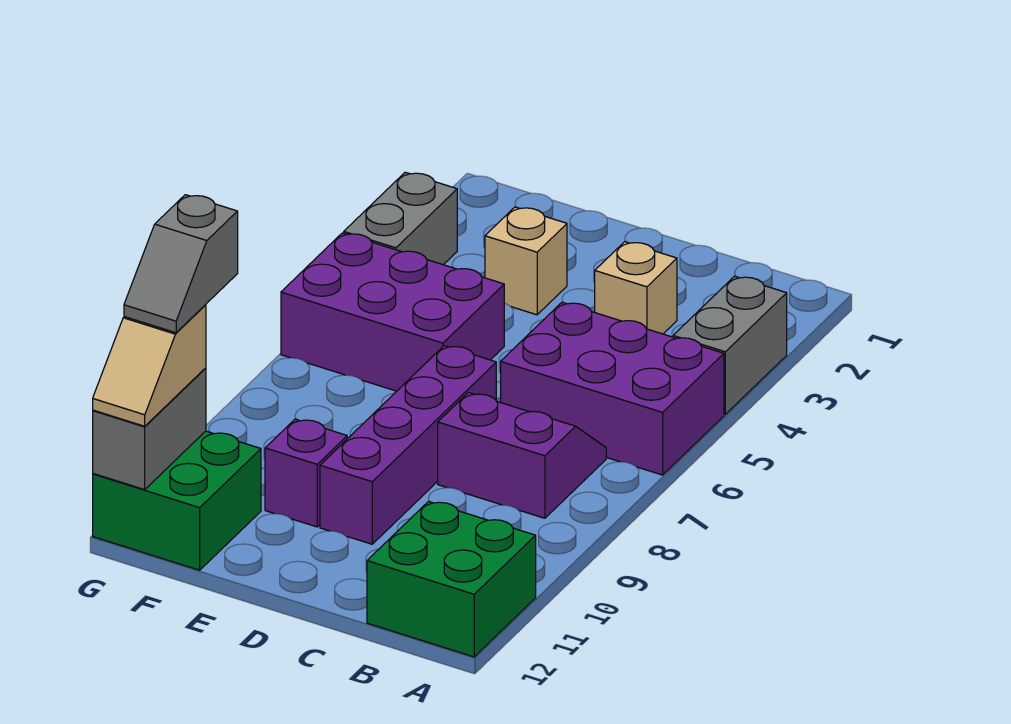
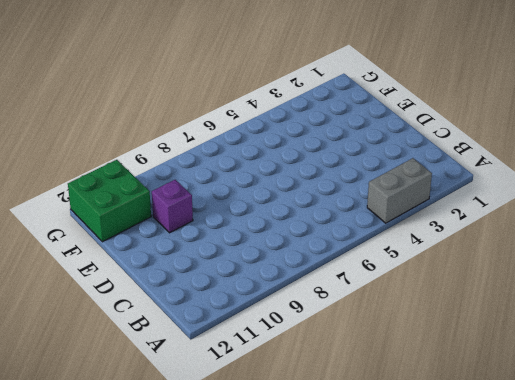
none -> purple 2x3 brick [501,302,724,475]
none -> green 2x2 brick [367,501,536,657]
none -> purple 2x2 slope [438,393,606,518]

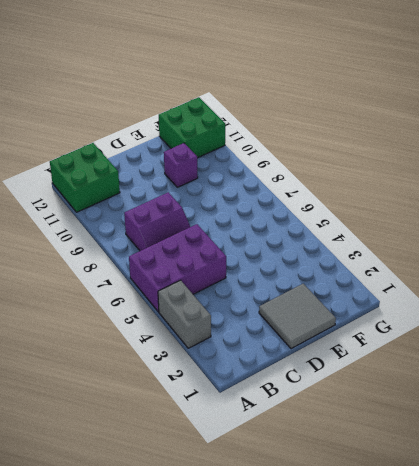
grey 2x2 tile [259,284,336,349] -> none
none -> tan 1x1 brick [595,242,677,334]
none -> purple 1x4 brick [320,346,496,544]
none -> tan 1x1 brick [485,207,567,315]

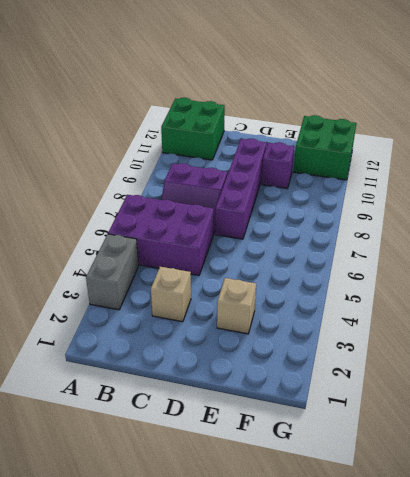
none -> purple 2x3 brick [281,233,504,391]
none -> grey 1x2 brick [344,172,457,265]
none -> grey 1x2 brick [93,368,206,490]

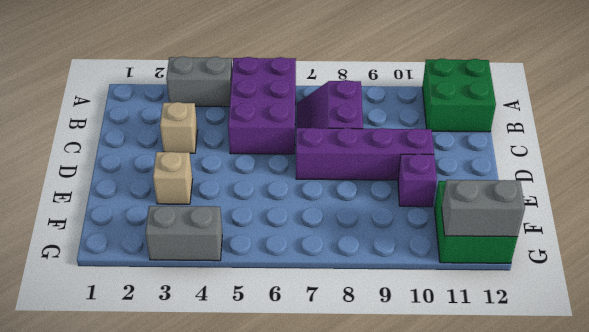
none -> purple 2x3 brick [281,233,504,391]
none -> tan 1x2 slope [93,305,206,426]
none -> grey 1x2 slope [124,195,238,333]

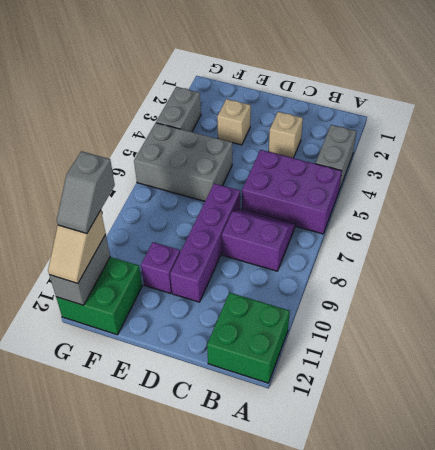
grey 2x3 brick [134,123,232,201] -> purple 2x3 brick [281,233,504,391]

